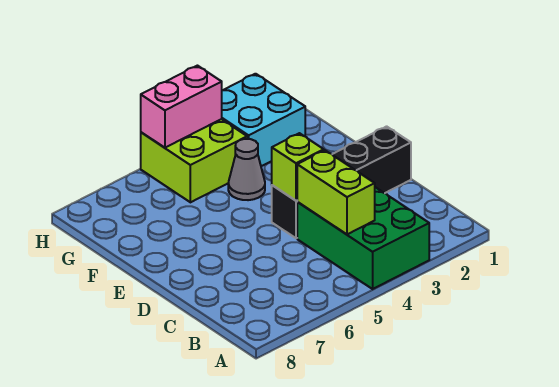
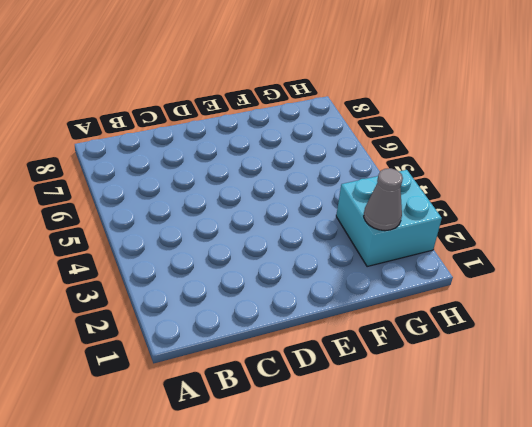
grey 1x1 cone [364,168,403,231] -> grey 1x1 cone moved to [228,139,265,200]
none -> green 2x3 brick [297,187,429,289]
none -> black 1x4 brick [272,126,411,238]

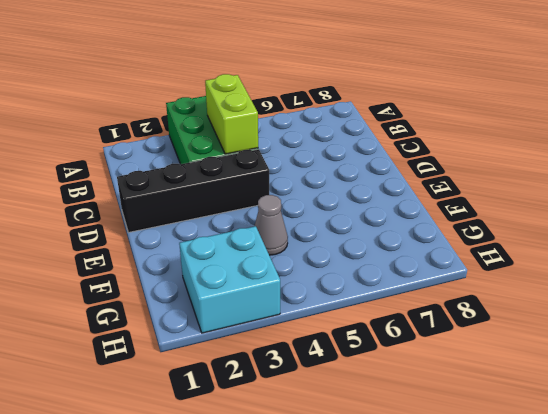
none -> lime 2x2 brick [141,119,247,202]
none -> lime 1x1 brick [272,133,324,201]

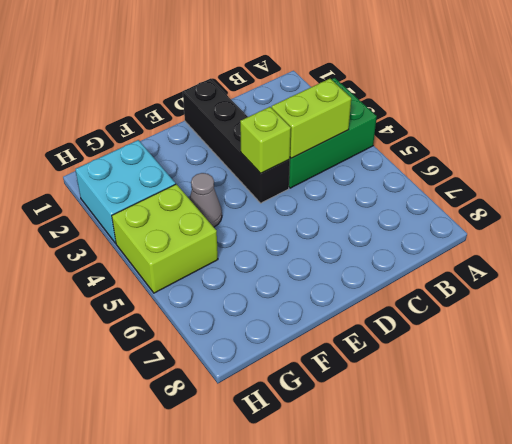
none -> pink 1x2 brick [141,66,222,148]

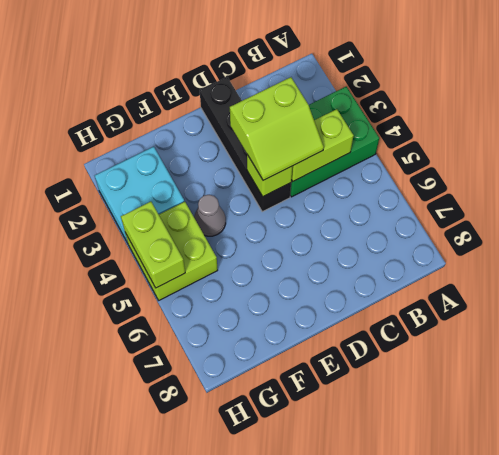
lime 2x2 slope [230,77,324,180] -> none
lime 1x2 brick [121,202,185,288] -> pink 1x2 brick [141,66,222,148]

